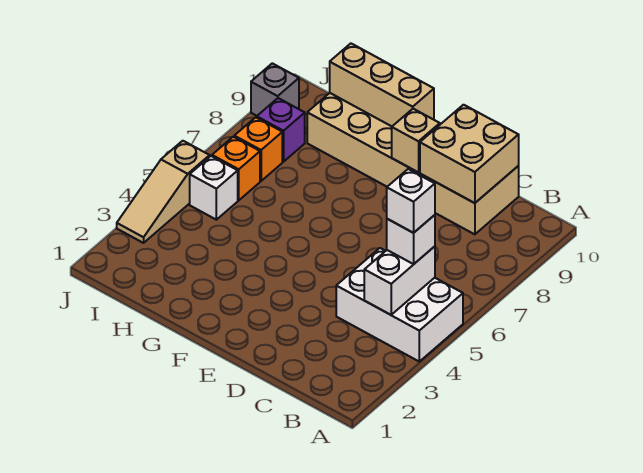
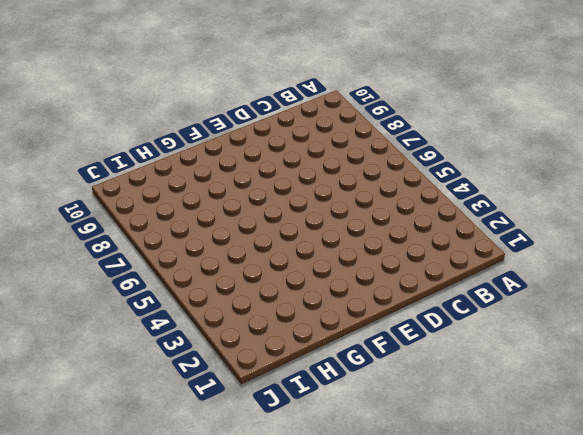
none -> white 2x3 brick [336,248,463,361]
none -> tan 2x6 brick [307,93,519,234]
none -> white 1x1 brick [190,156,238,220]

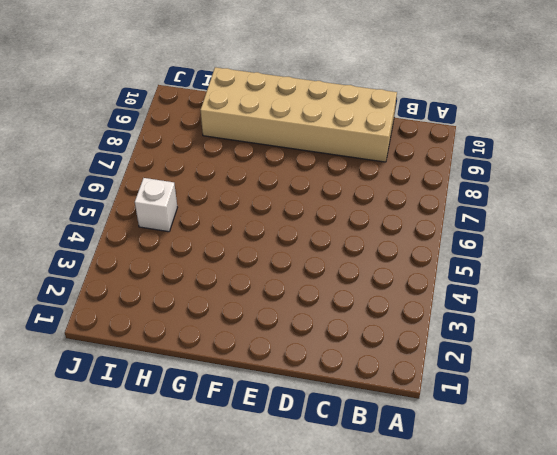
none -> white 2x3 brick [336,248,463,361]
none -> orange 1x1 brick [212,137,260,200]
none -> orange 1x1 brick [234,117,282,181]

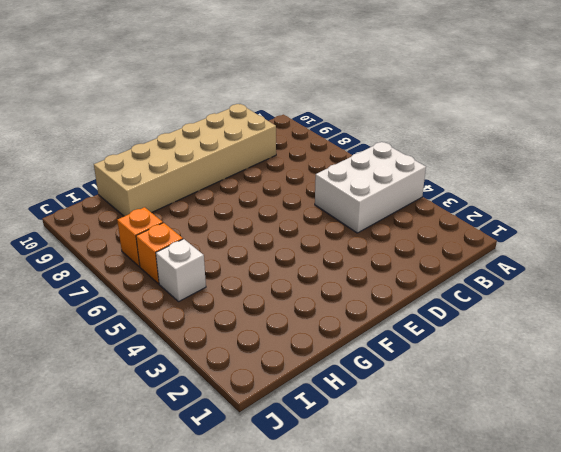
none -> purple 1x1 brick [257,98,305,162]
none -> tan 1x3 slope [117,141,210,243]
none -> grey 1x1 brick [251,63,299,116]

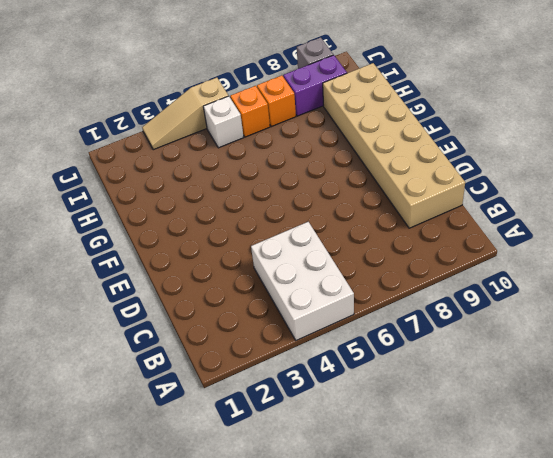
purple 1x2 brick [283,55,347,116] -> purple 1x1 brick [257,98,305,162]
none -> white 1x2 brick [364,246,435,315]
none -> tan 2x2 brick [420,105,519,203]
none -> tan 1x1 brick [392,109,440,172]

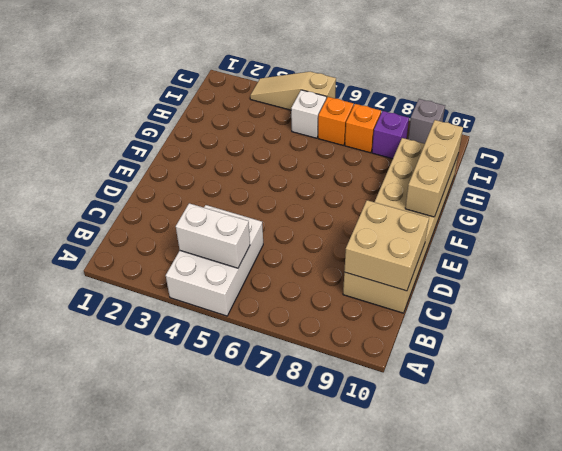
none -> tan 1x1 brick [392,109,440,172]
none -> white 1x1 brick [387,215,435,264]
none -> white 1x1 brick [387,169,435,233]

